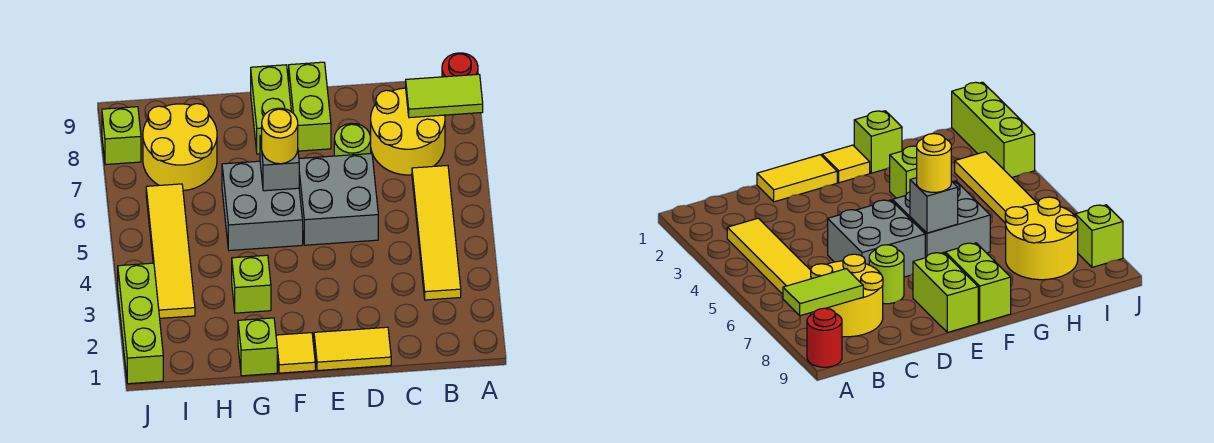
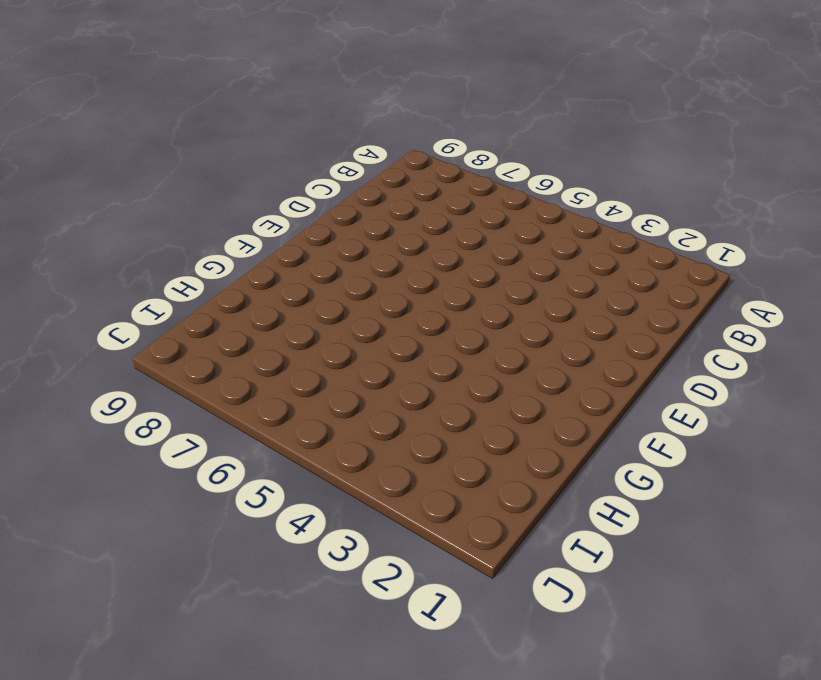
none -> red 1x1 round brick [442,53,478,77]
none -> yellow 1x4 tile [412,165,461,300]
none -> yellow 2x2 round brick [371,88,445,175]

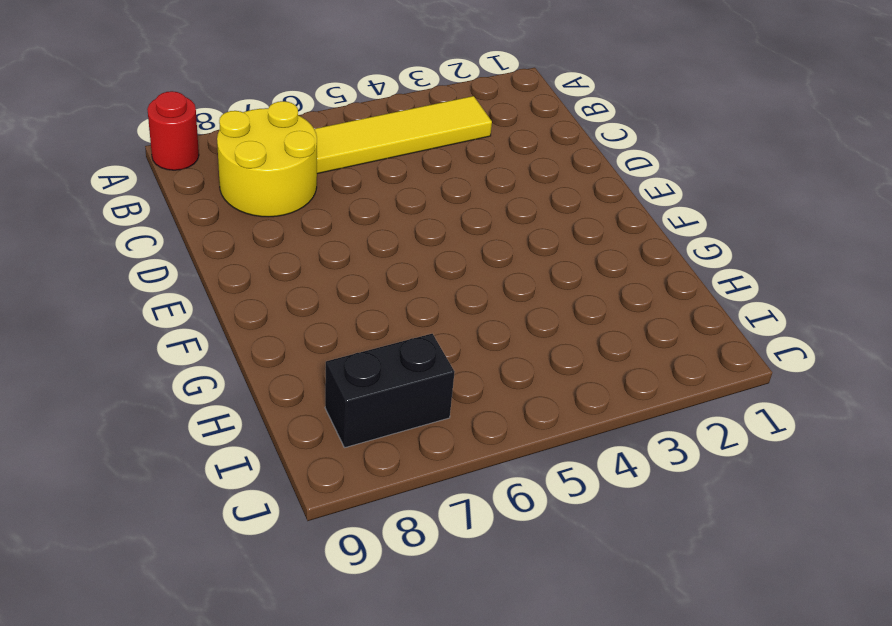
black 1x2 brick [325,334,454,448] -> yellow 2x2 round brick [143,104,217,191]
none -> yellow 1x2 tile [314,327,391,371]
none -> grey 2x2 brick [299,154,378,245]
none -> lime 1x1 round brick [334,123,371,156]

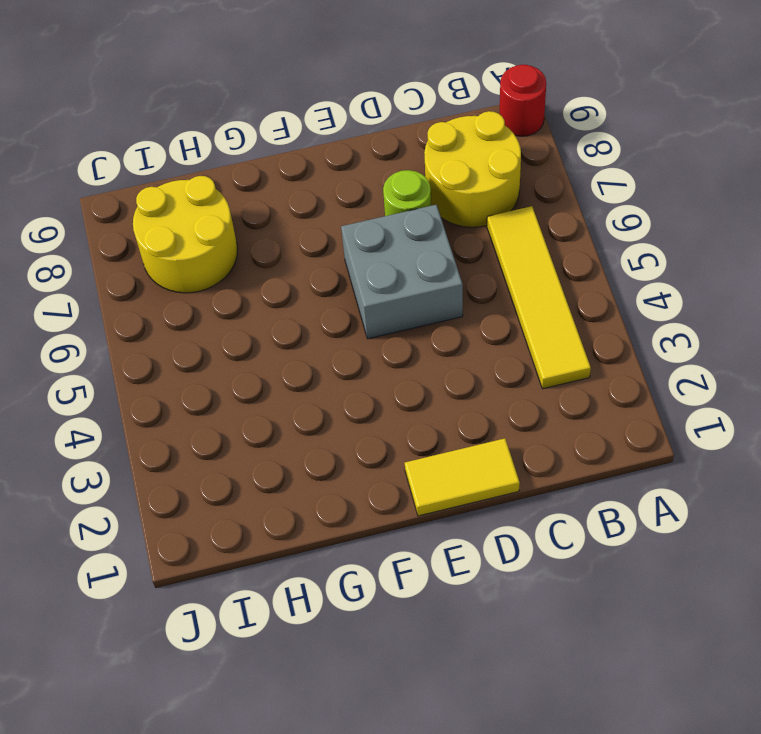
none -> lime 1x2 brick [289,62,331,151]
none -> yellow 1x1 tile [276,333,315,373]
none -> grey 2x2 brick [222,161,303,251]

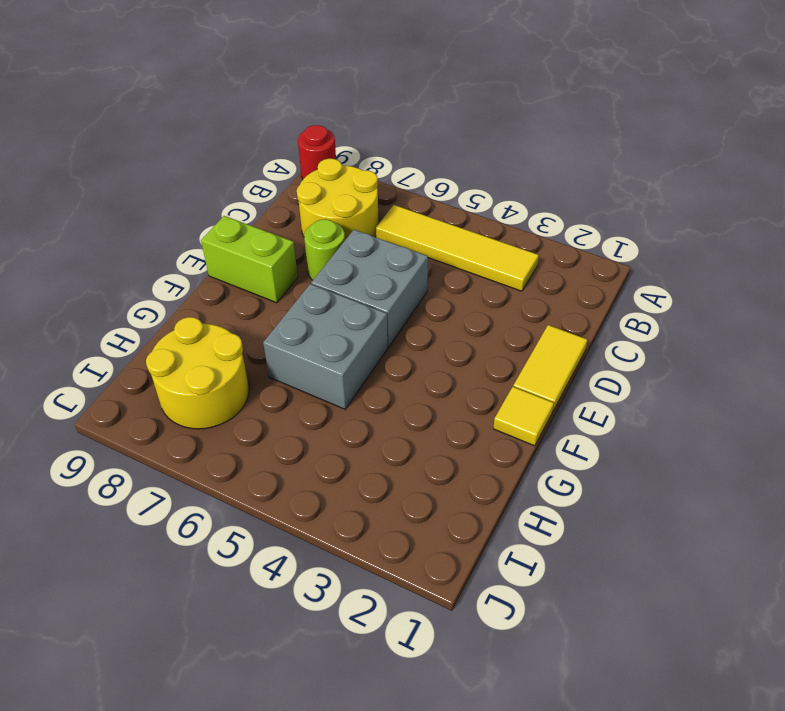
none -> lime 1x2 brick [251,65,291,154]
none -> lime 1x1 brick [238,318,277,376]
none -> lime 1x1 brick [232,255,271,313]

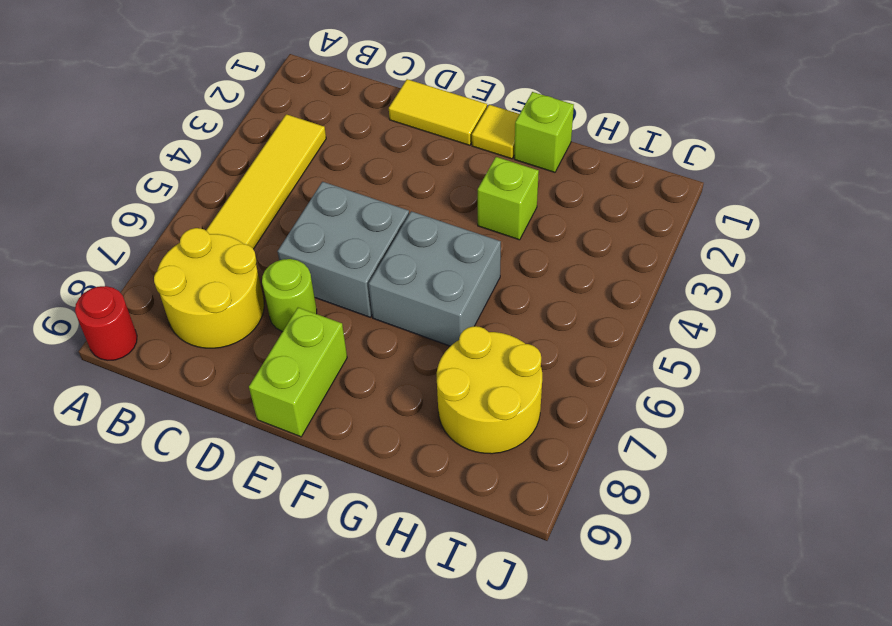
none -> lime 1x2 brick [251,65,291,154]
none -> yellow 1x4 tile [146,184,195,318]
none -> lime 1x3 brick [118,263,163,384]

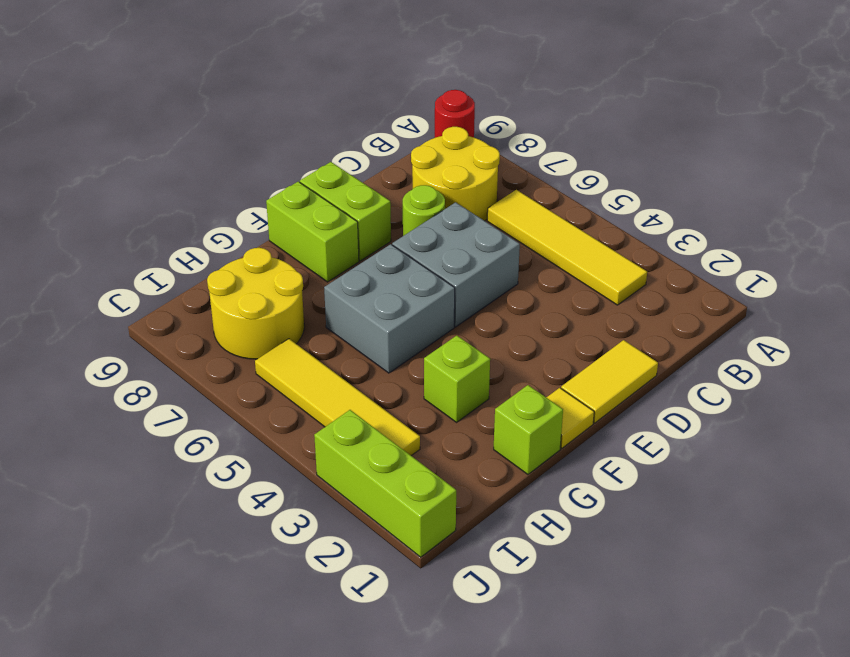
none -> lime 1x1 brick [102,107,141,165]
none -> lime 1x2 tile [406,74,483,118]
none -> grey 1x1 brick [260,135,299,191]

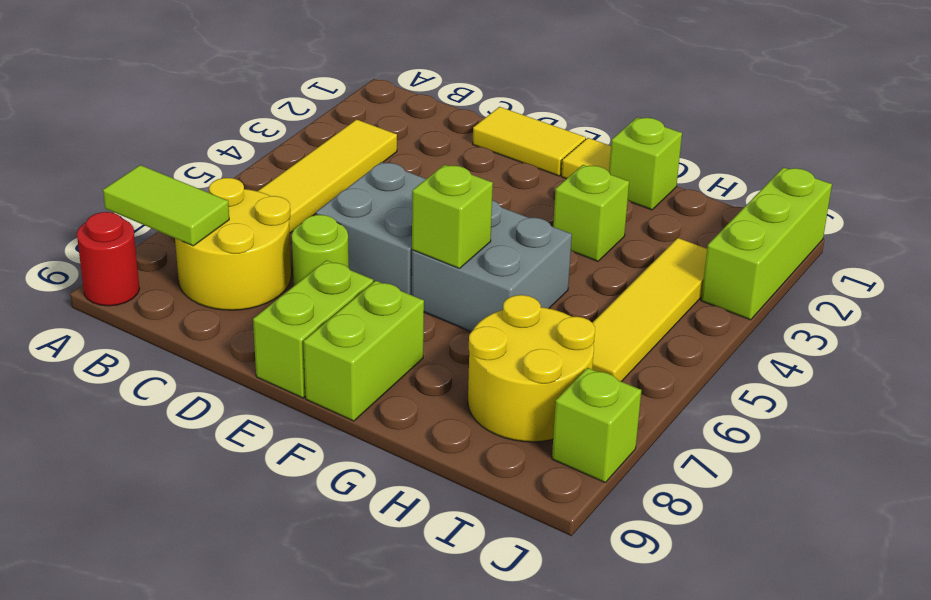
lime 1x1 brick [412,165,493,269] -> grey 1x1 brick [260,135,299,191]
none -> yellow 1x1 round brick [262,108,298,164]

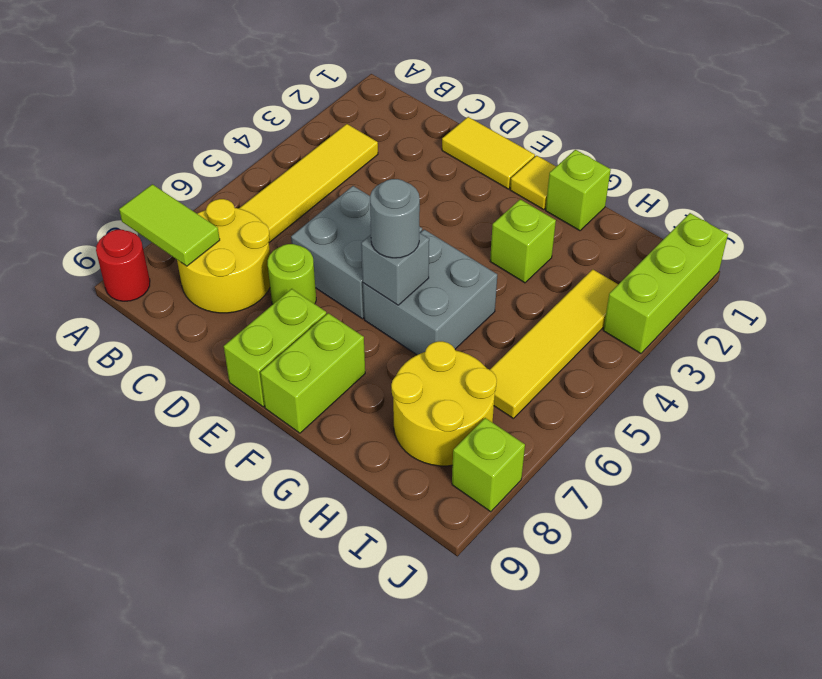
grey 1x1 round brick [370,179,420,258] -> yellow 1x1 round brick [262,108,298,164]

